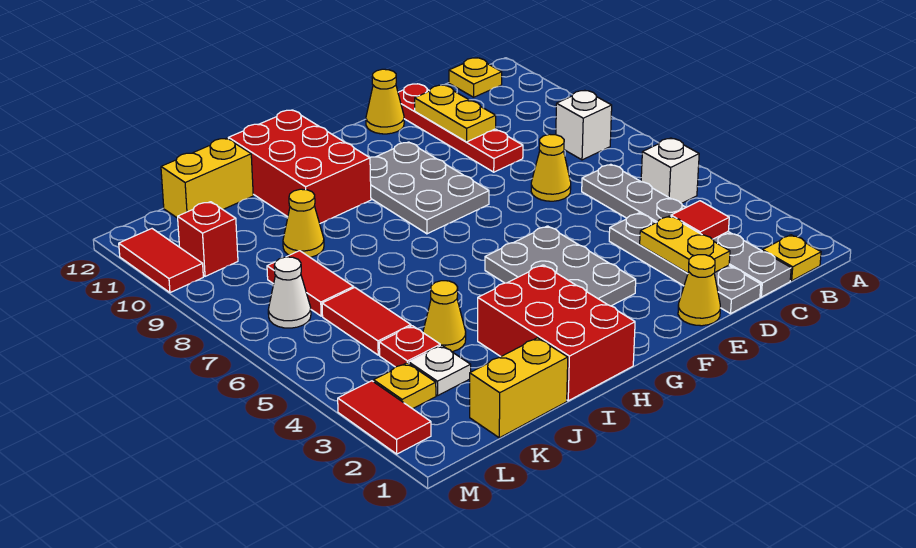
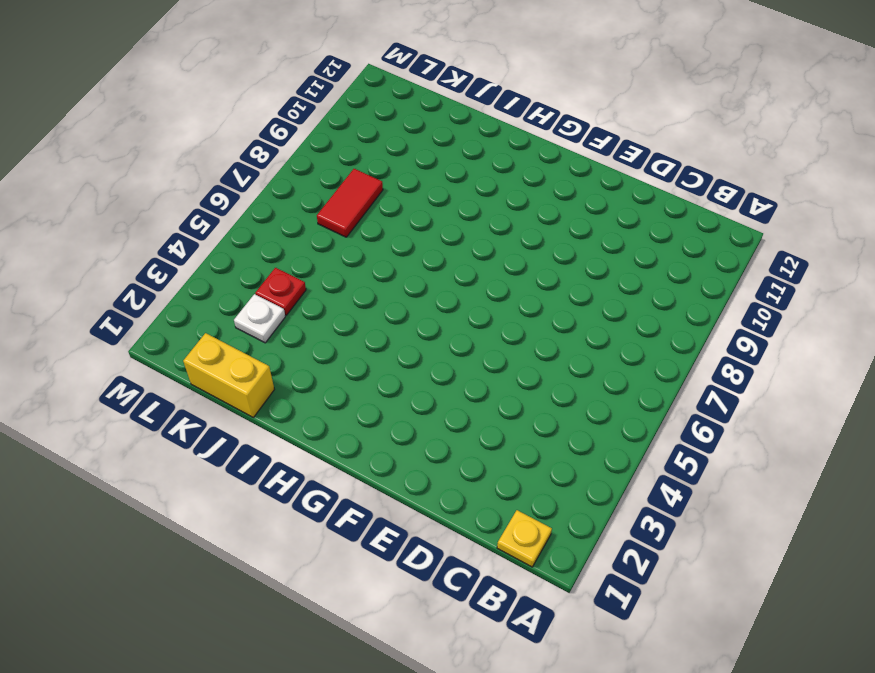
none -> white 1x1 brick [641,138,699,204]
none -> white 1x1 brick [556,91,612,160]
none -> yellow 1x1 plate [449,58,502,97]
none -> grey 1x6 plate [582,164,791,297]

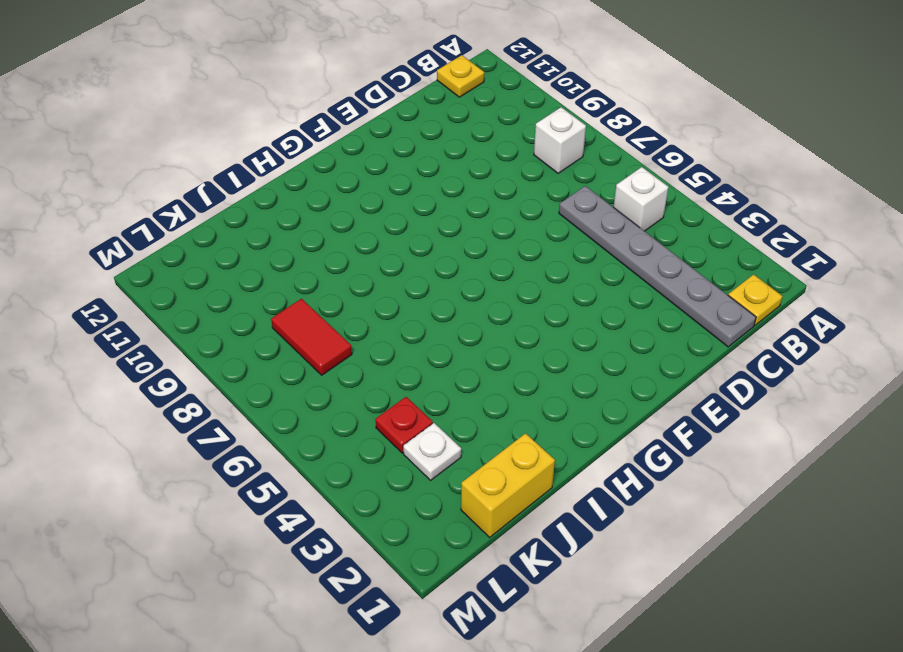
none -> grey 1x4 plate [609,213,761,314]
none -> yellow 1x1 cone [531,134,571,201]
none -> red 1x4 plate [398,84,523,172]
none -> yellow 1x1 cone [678,255,720,326]

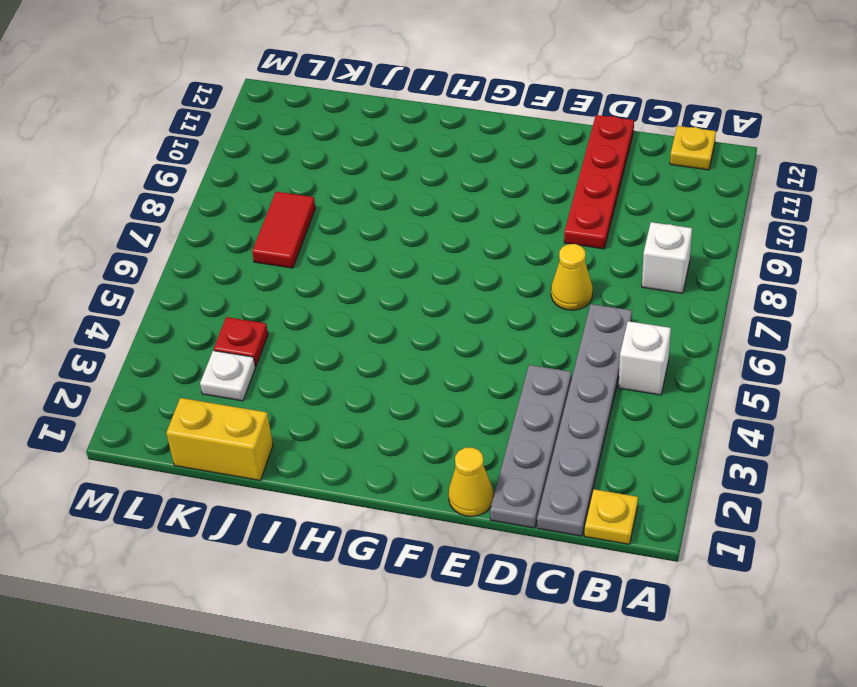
none -> yellow 1x1 cone [366,69,404,134]
none -> grey 2x3 plate [485,226,636,306]
none -> grey 2x3 plate [370,142,489,234]
none -> red 2x3 brick [478,265,635,401]

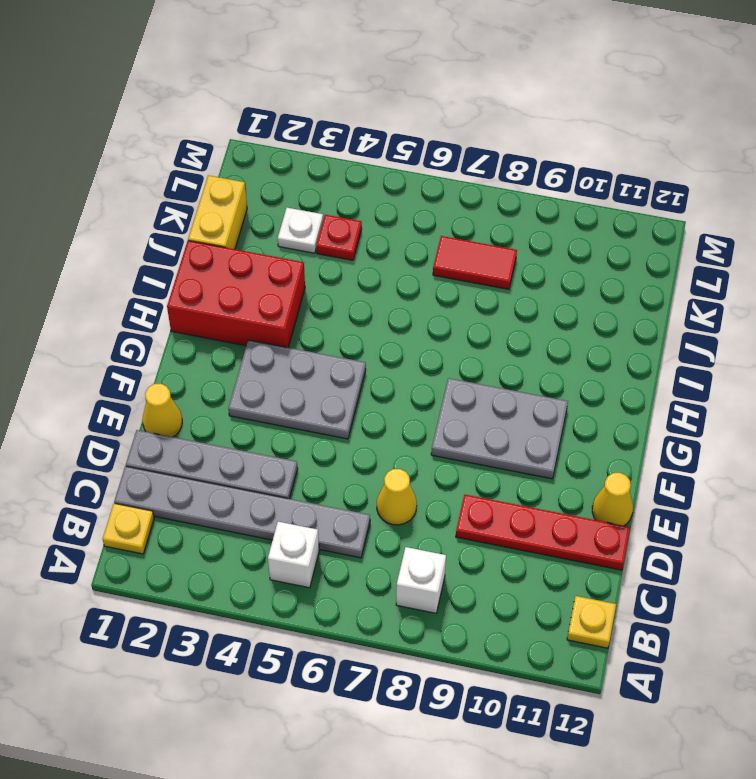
none -> red 2x3 brick [229,110,371,223]
none -> yellow 1x1 cone [423,281,466,352]
none -> yellow 1x1 cone [283,189,324,257]
none -> yellow 1x2 brick [161,138,253,218]

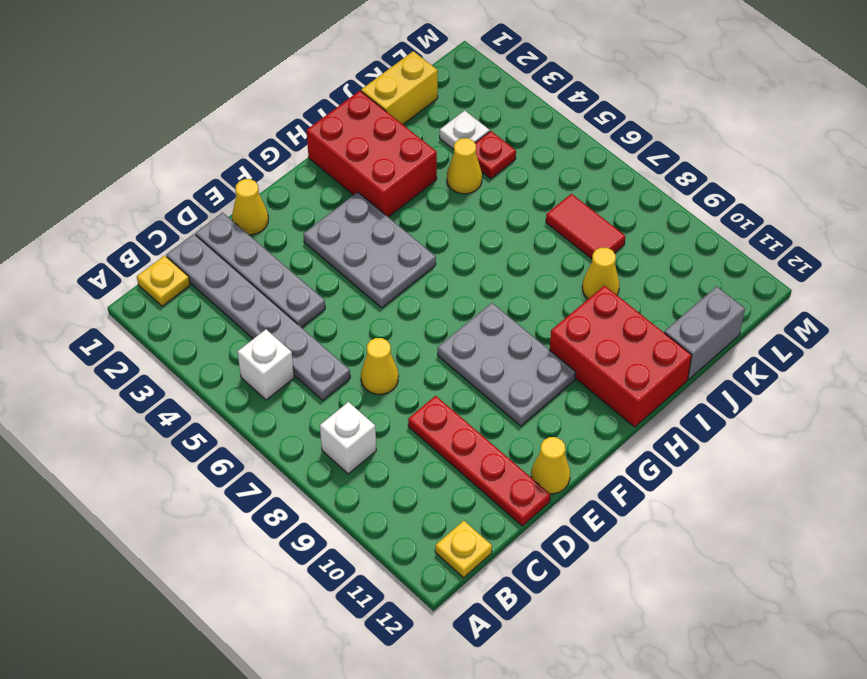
grey 1x2 brick [664,286,745,380] -> yellow 1x2 brick [161,138,253,218]
none -> red 1x2 tile [322,288,411,355]
none -> yellow 1x1 plate [374,363,436,409]
none -> white 1x1 cone [268,257,311,328]
none -> red 1x1 brick [178,202,238,276]

